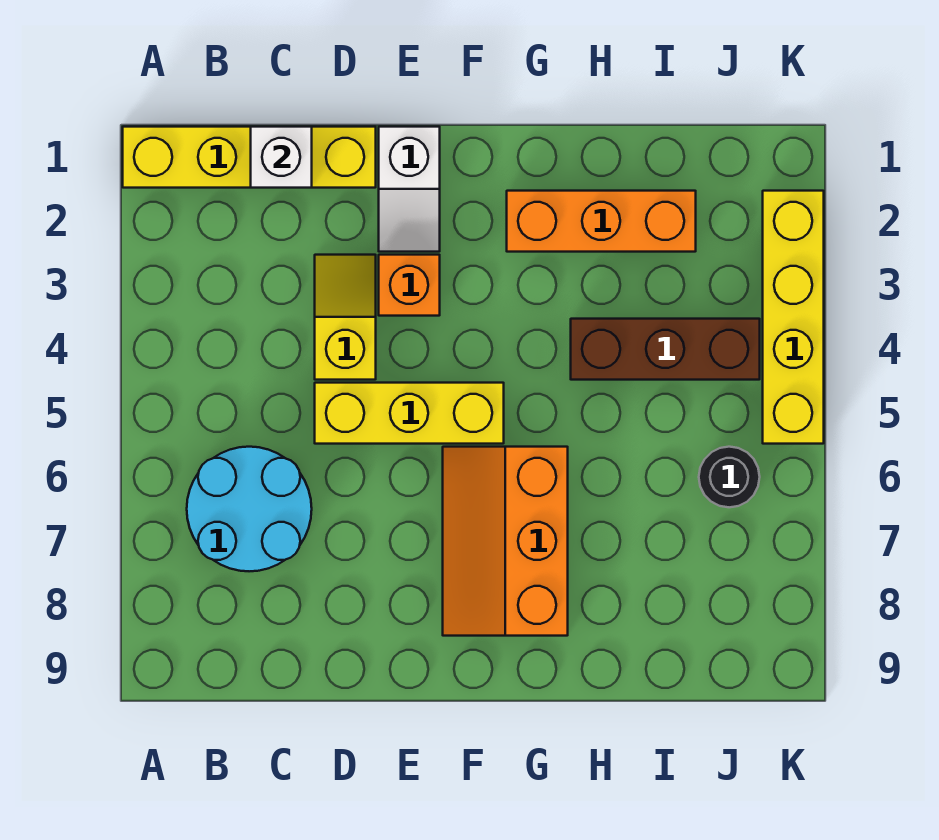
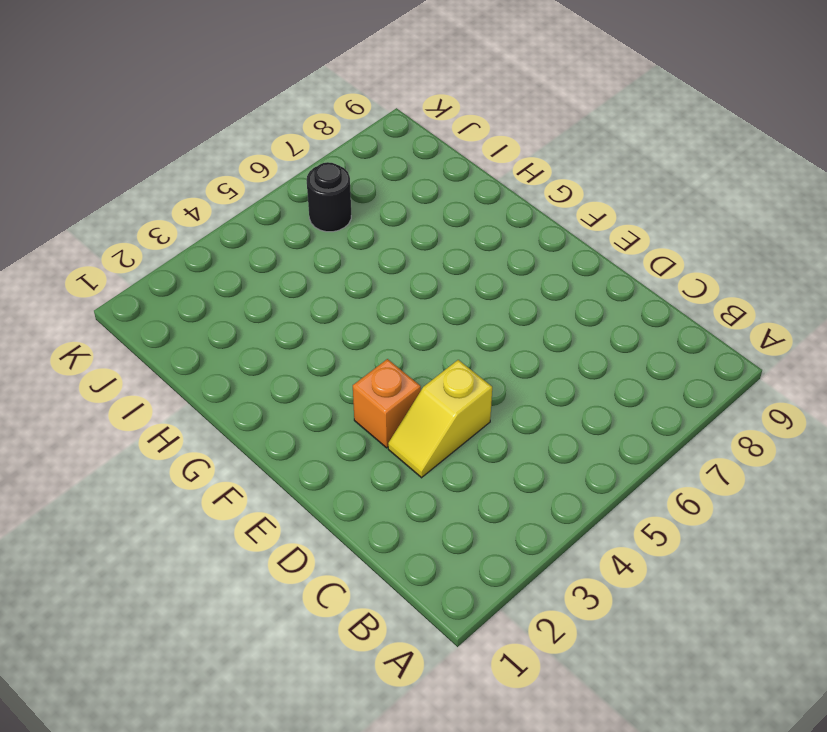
none -> yellow 1x4 brick [123,127,376,188]
none -> cyan 2x2 round brick [187,447,312,571]
none -> yellow 1x3 brick [315,383,504,444]

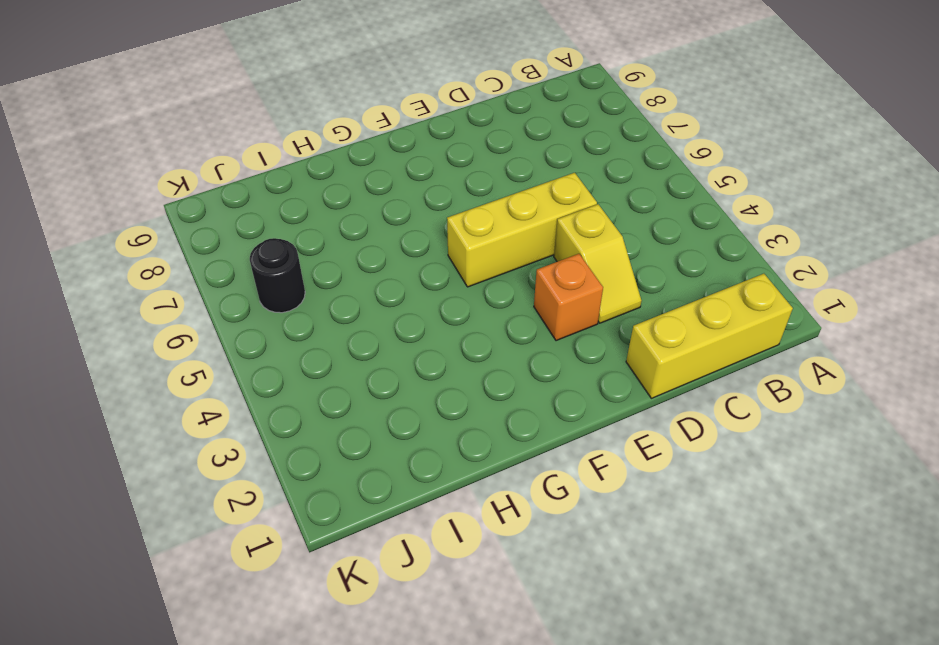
yellow 1x3 brick [626,274,793,398] -> yellow 1x4 brick [123,127,376,188]
none -> cyan 2x2 round brick [187,447,312,571]
none -> white 1x2 slope [379,127,440,252]
none -> orange 2x3 slope [443,447,568,636]

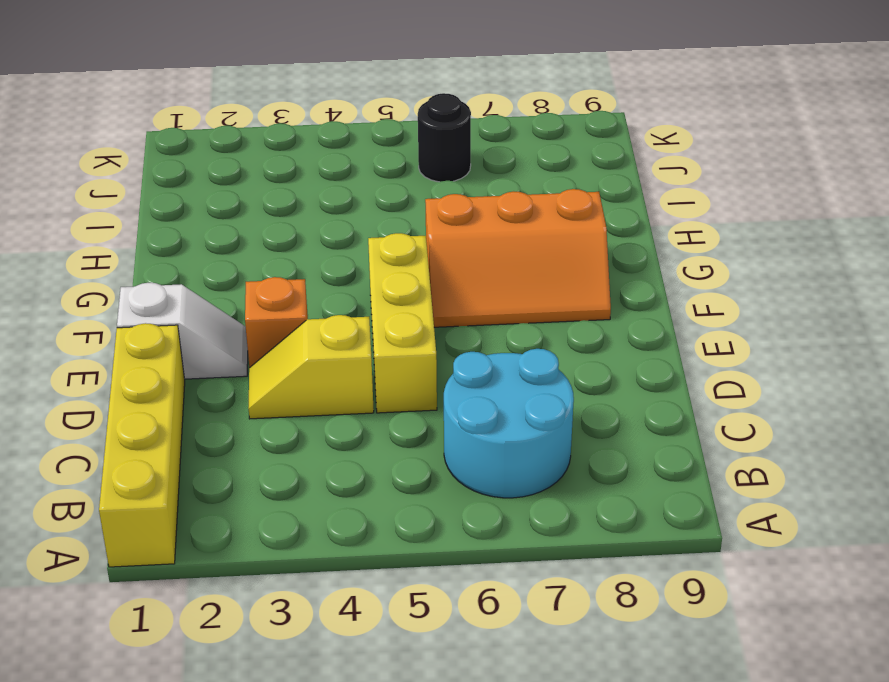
none -> orange 1x3 brick [507,191,696,252]
none -> brown 1x3 brick [571,319,760,380]
none -> yellow 1x4 brick [763,191,824,444]

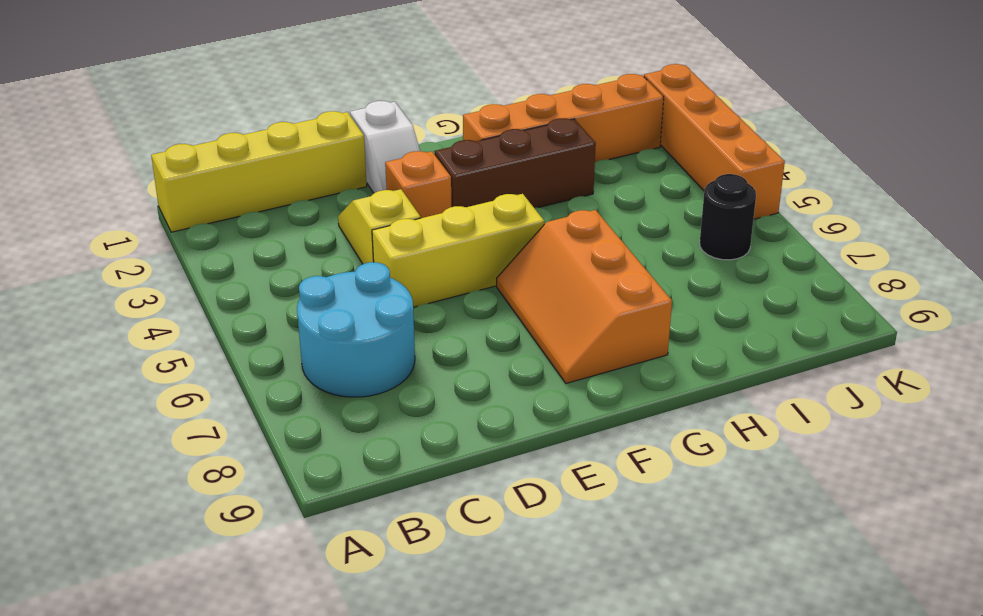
brown 1x3 brick [434,118,596,208] -> brown 1x3 brick moved to [571,319,760,380]
orange 1x4 brick [463,74,664,162] -> orange 1x3 brick [507,191,696,252]
orange 1x4 brick [644,64,785,219] -> yellow 1x4 brick [763,191,824,444]
none -> white 1x1 brick [251,127,312,188]

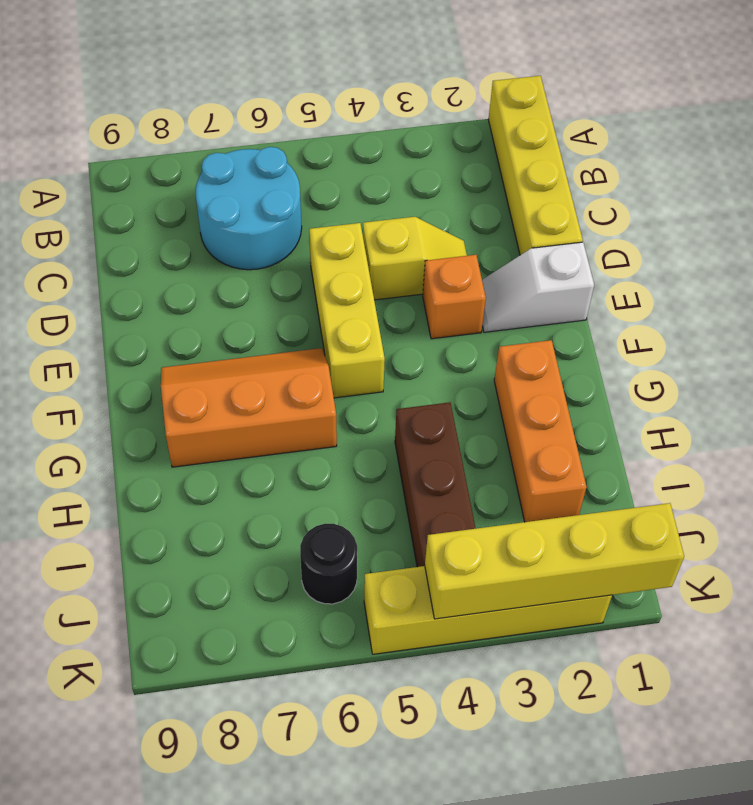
yellow 1x4 brick [425,503,684,619] -> none
none -> white 1x1 brick [251,127,312,188]

